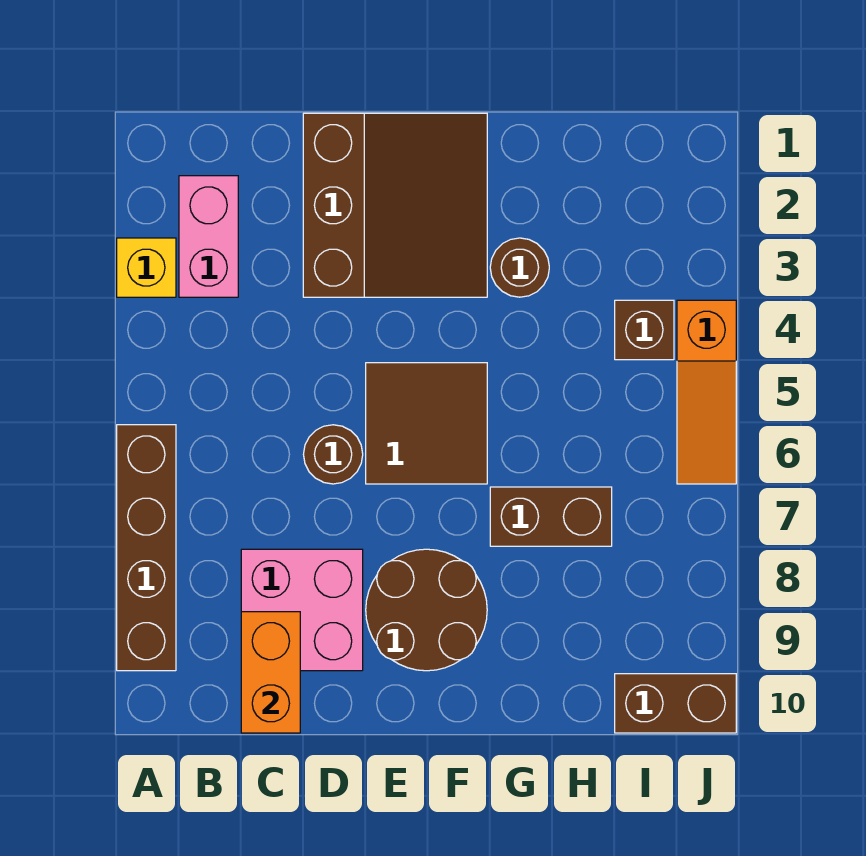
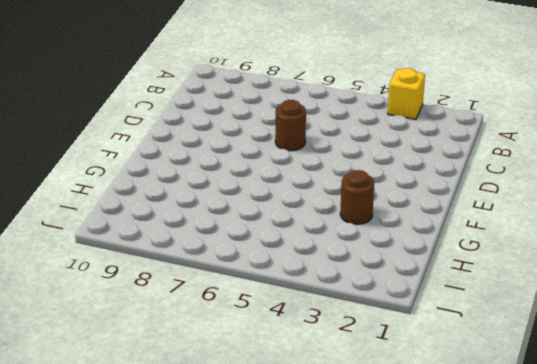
none -> brown 1x4 brick [117,425,176,671]
none -> pink 1x2 brick [179,176,238,297]
none -> pink 2x2 brick [241,549,363,671]

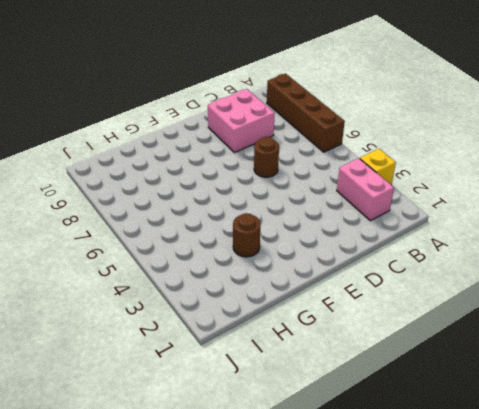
none -> brown 3x3 slope [303,113,487,297]
none -> brown 2x2 tile [366,363,487,484]
none -> brown 2x2 round brick [366,549,487,671]

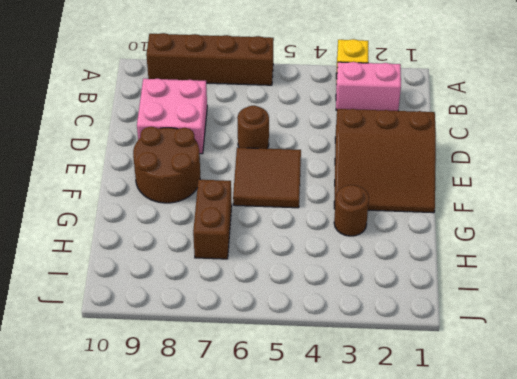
none -> brown 1x1 brick [615,300,674,360]
none -> brown 1x2 brick [615,674,736,733]
none -> orange 1x3 slope [677,300,736,484]

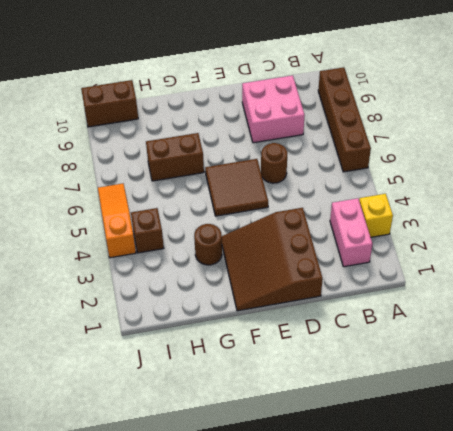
none -> brown 2x2 round brick [366,549,487,671]
none -> orange 1x2 brick [241,612,300,733]

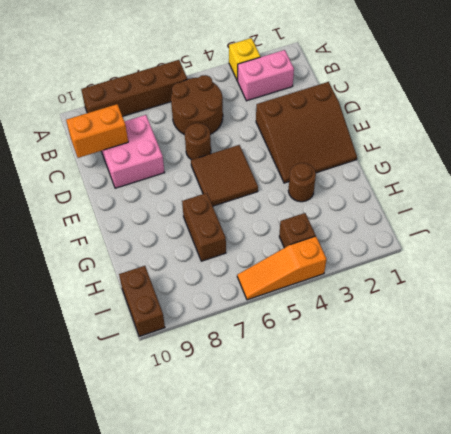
brown 2x2 round brick [171,75,223,135] -> brown 2x2 round brick moved to [366,549,487,671]

